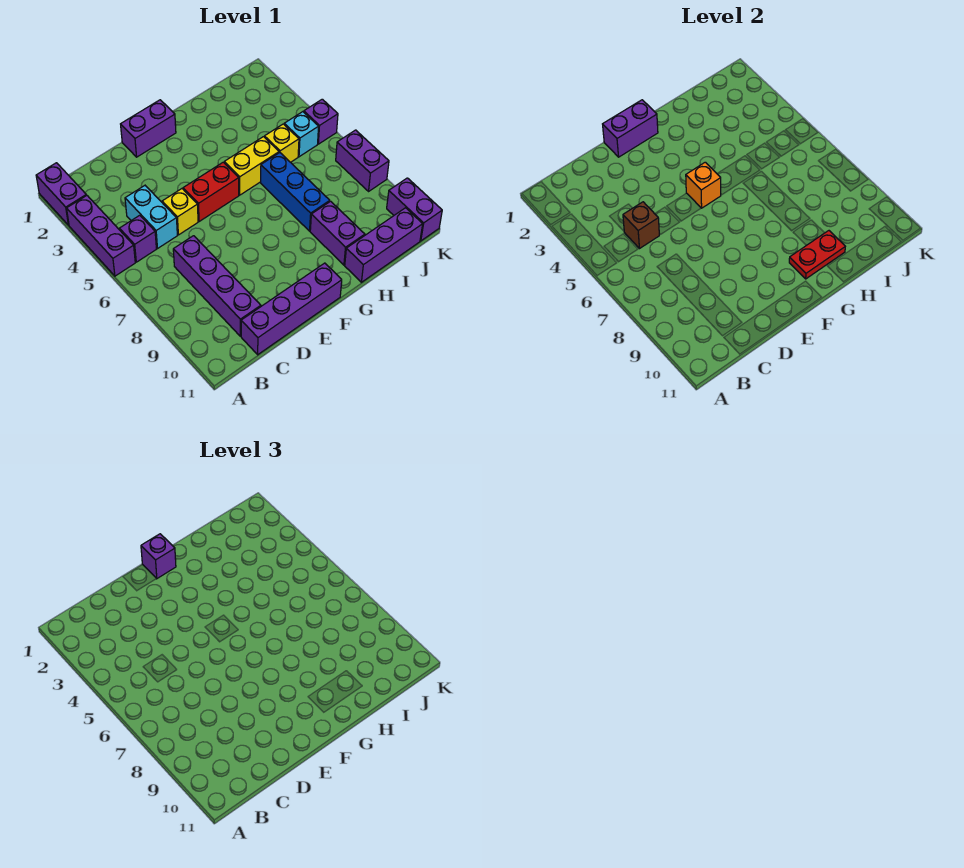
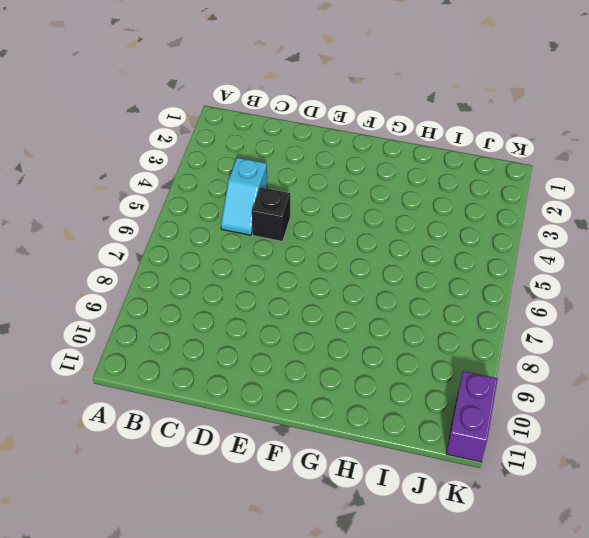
cyan 1x2 slope [221,158,267,235] -> cyan 1x2 brick [125,186,177,248]
black 1x1 brick [252,187,290,241] -> yellow 1x1 brick [162,189,198,235]
none -> purple 1x2 brick [36,163,86,225]
none -> purple 1x3 brick [67,195,135,276]
none -> purple 1x1 brick [119,215,156,262]

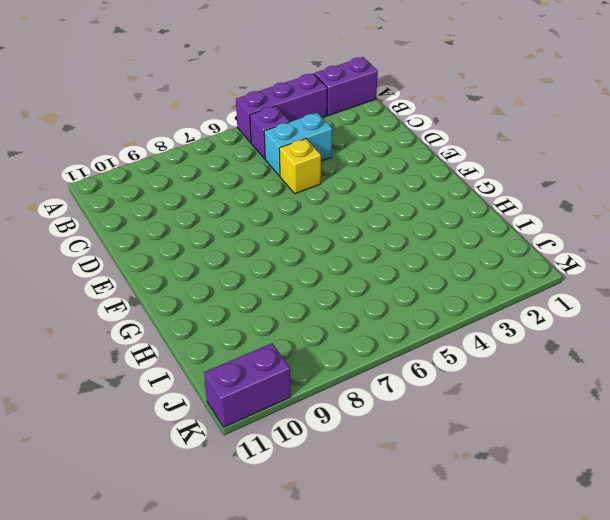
none -> purple 1x4 brick [173,236,261,336]
none -> purple 1x4 brick [241,263,342,355]
none -> purple 1x2 brick [121,100,176,157]

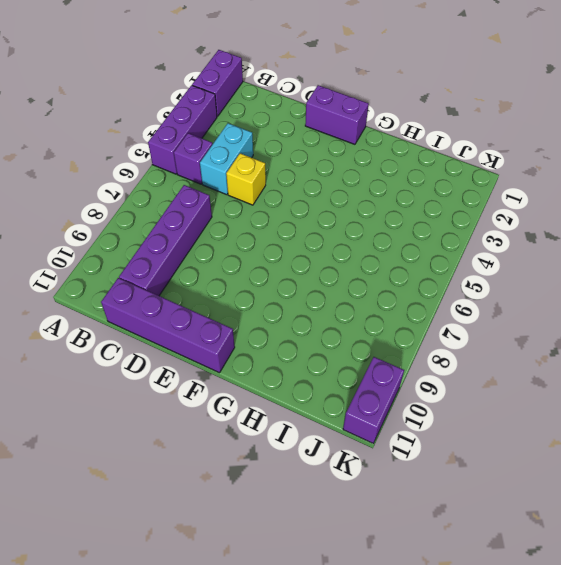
none -> red 1x2 brick [183,162,239,222]
none -> yellow 1x2 brick [224,137,279,195]
none -> blue 1x3 brick [261,153,330,231]

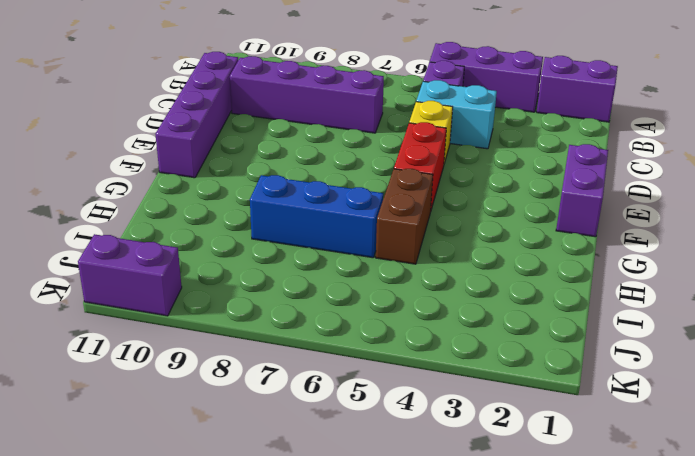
brown 1x2 brick [376,169,433,264] -> yellow 1x2 brick [224,137,279,195]
none -> purple 1x2 brick [310,201,365,265]
none -> purple 1x3 brick [345,208,423,282]
none -> yellow 1x1 brick [264,124,299,162]

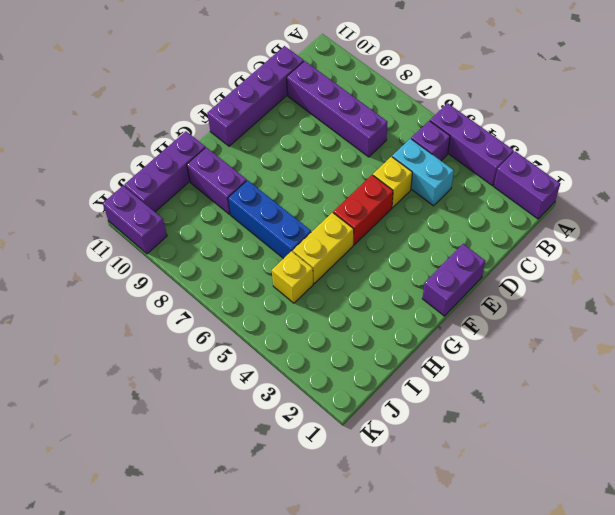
none -> cyan 1x1 brick [284,112,319,157]
none -> purple 1x1 brick [304,99,338,144]
none -> purple 1x2 brick [336,130,389,191]

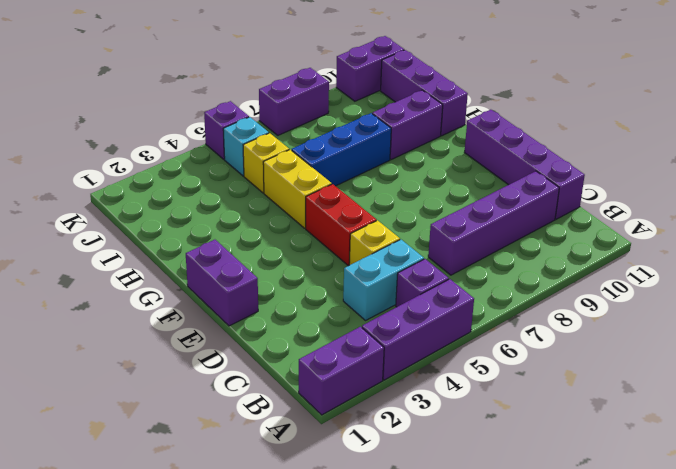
none -> brown 1x1 brick [623,202,659,248]
none -> purple 1x2 brick [603,100,658,157]
none -> orange 1x1 brick [686,162,721,208]

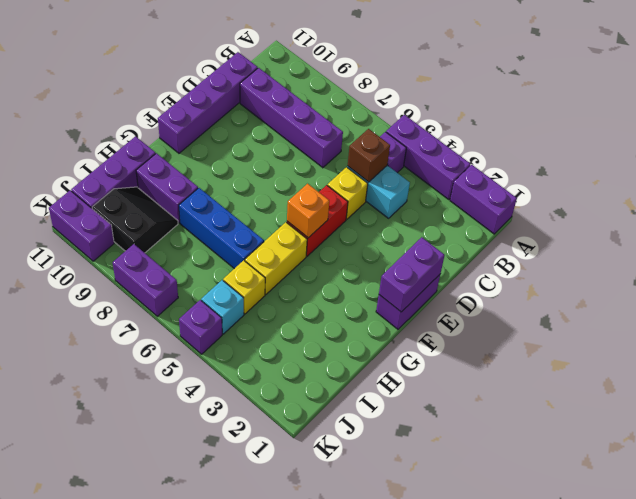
black 2x2 slope [92,187,178,253] -> none
none -> red 1x2 plate [789,231,845,279]
none -> purple 1x1 brick [141,534,176,578]

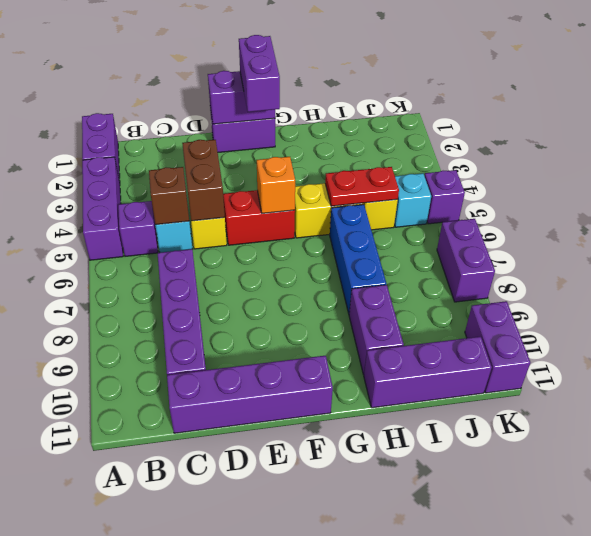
brown 1x2 brick [182,140,225,221] -> none
purple 1x2 brick [239,35,280,112] -> purple 1x1 brick [141,534,176,578]
red 1x2 plate [325,167,399,206] -> red 1x2 plate moved to [789,231,845,279]

